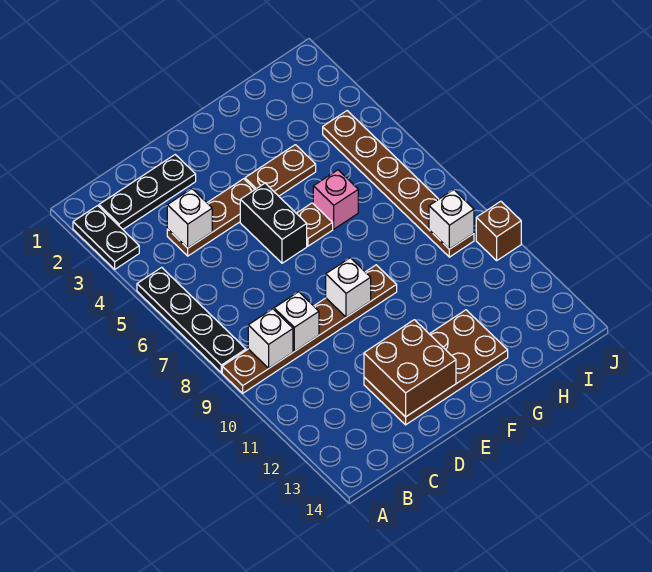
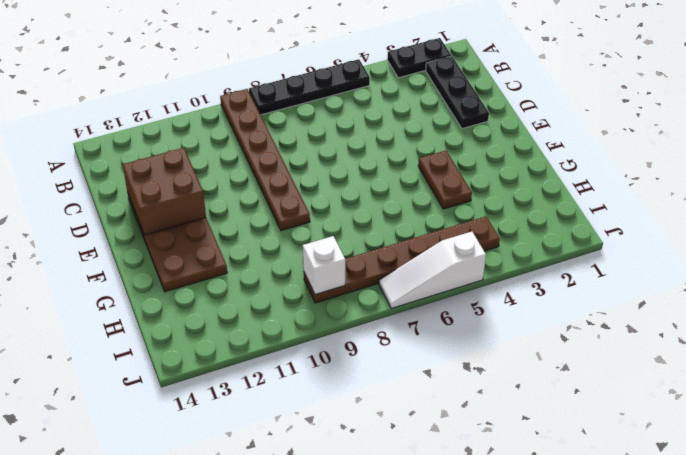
white 1x3 slope [379,232,486,308] -> none
none -> brown 1x3 plate [167,179,255,256]
none -> black 1x2 brick [240,183,307,263]
none -> brown 1x1 plate [297,203,333,246]

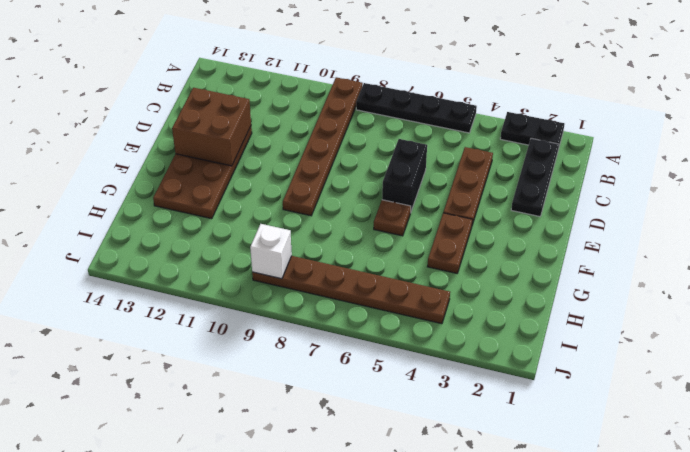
black 1x2 brick [382,139,427,211] -> black 1x2 brick turned to [240,183,307,263]
none -> pink 1x1 brick [313,170,358,229]
none -> brown 1x1 brick [476,201,521,260]
none -> white 1x1 brick [248,309,293,368]

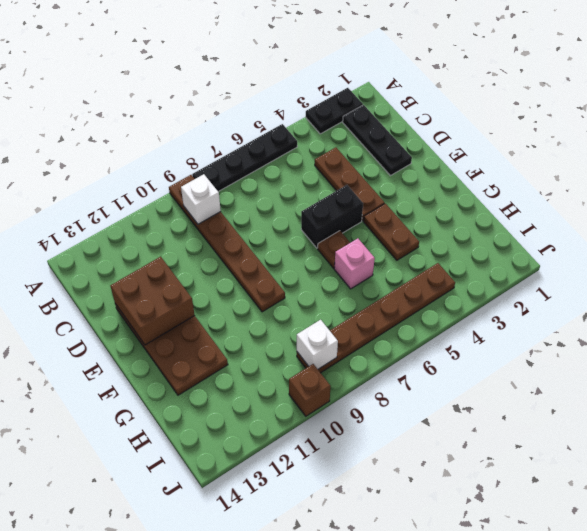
none -> white 1x1 brick [167,189,212,248]
none -> white 1x1 brick [274,292,319,351]
none -> white 1x1 brick [326,258,371,317]

